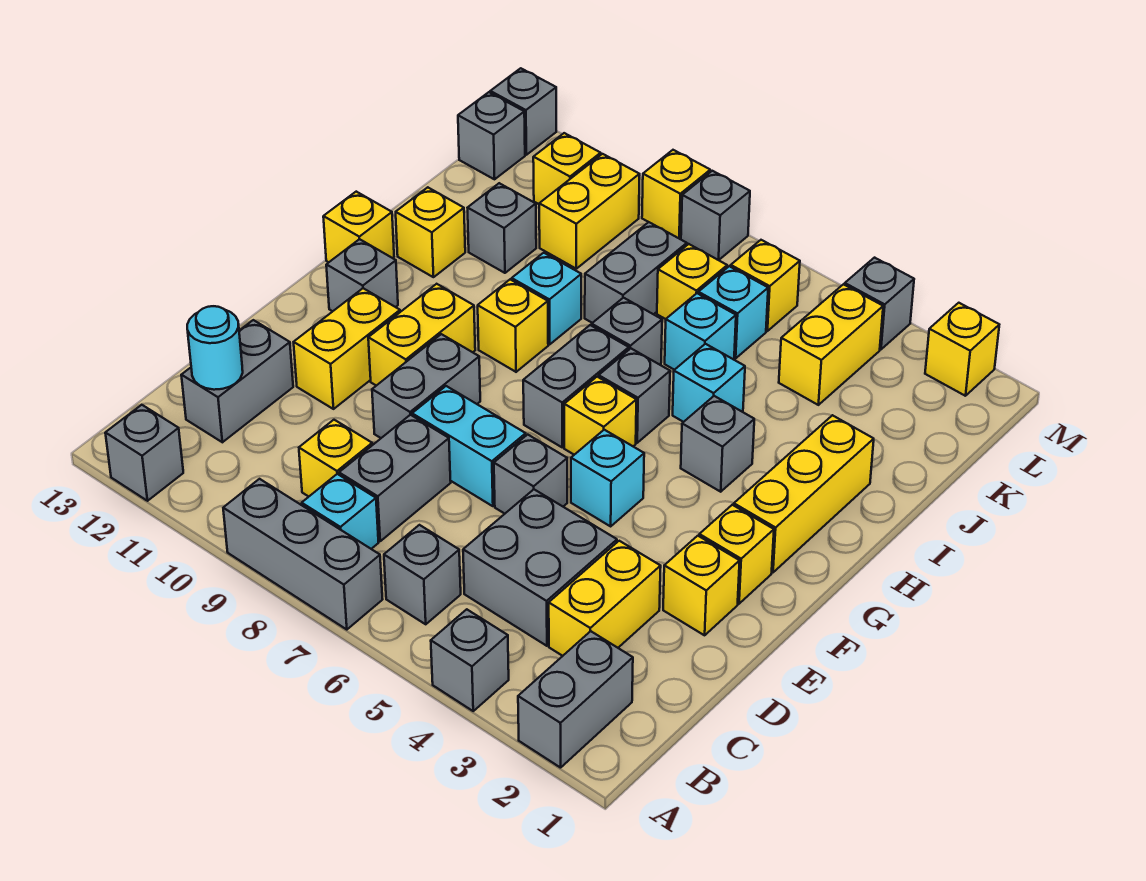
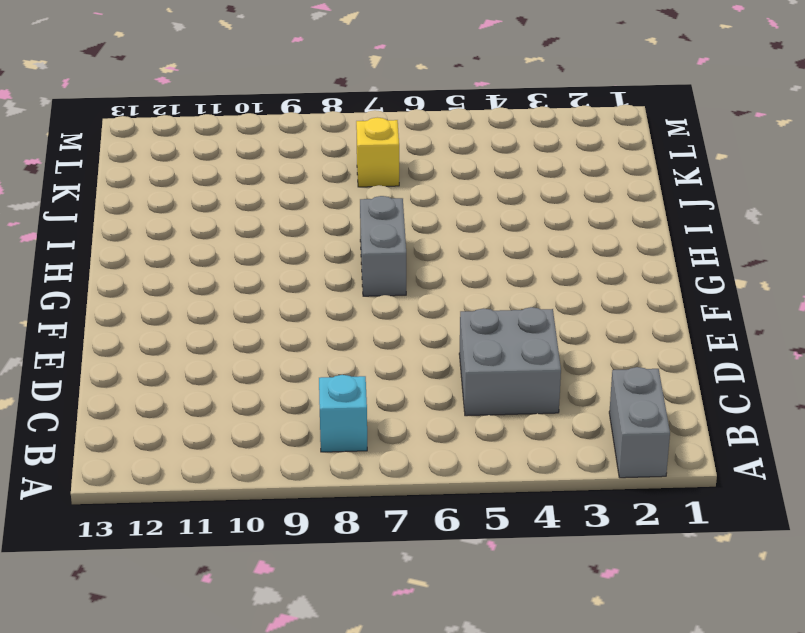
none -> grey 1x1 brick [431,609,509,711]
none -> grey 1x3 brick [223,479,383,630]
none -> grey 1x1 brick [105,405,183,501]
none -> grey 1x1 brick [384,525,461,624]

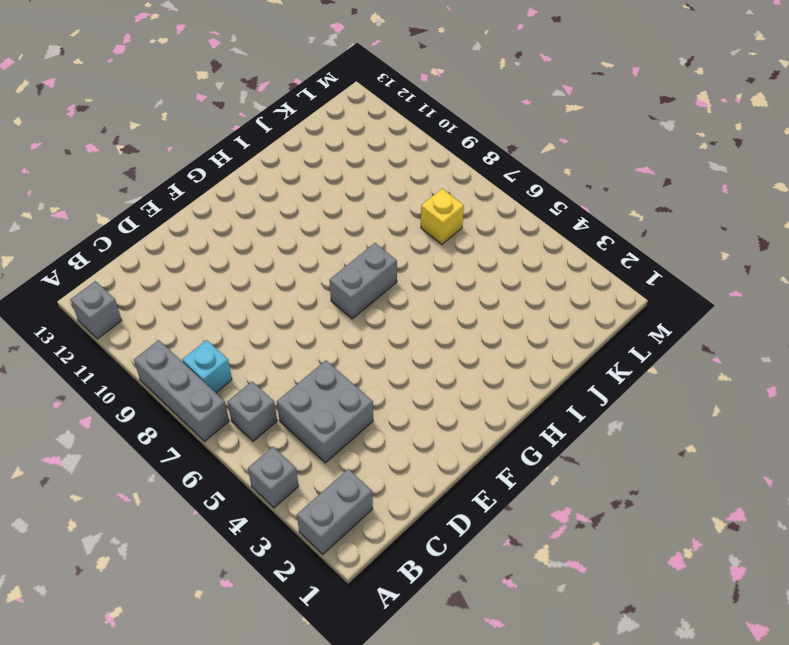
none -> yellow 1x2 brick [549,541,661,656]
none -> grey 1x2 brick [339,415,451,541]
none -> yellow 1x1 brick [299,420,372,497]
none -> grey 1x2 brick [181,320,293,442]

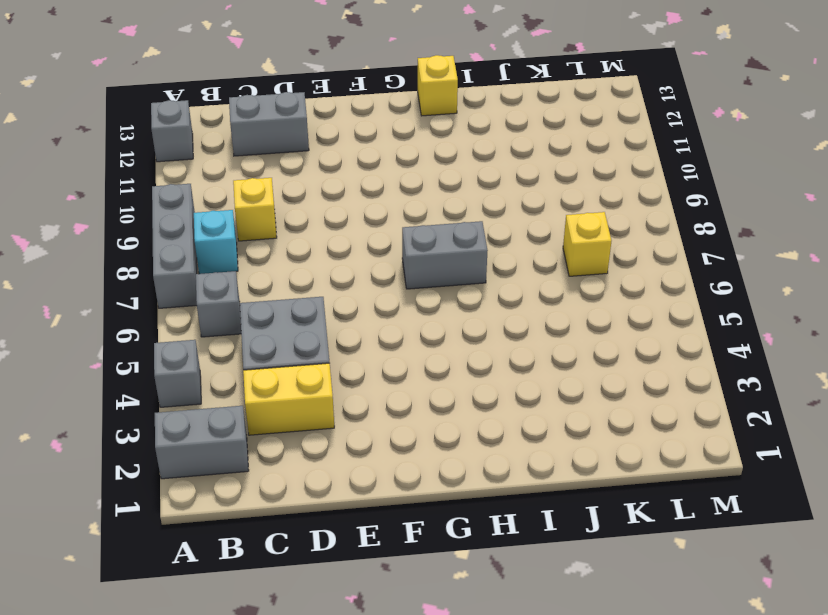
none -> grey 1x2 brick [339,415,451,541]
none -> yellow 1x1 brick [663,536,740,635]
none -> grey 1x1 brick [494,435,567,514]
none -> cyan 1x2 brick [412,386,526,506]

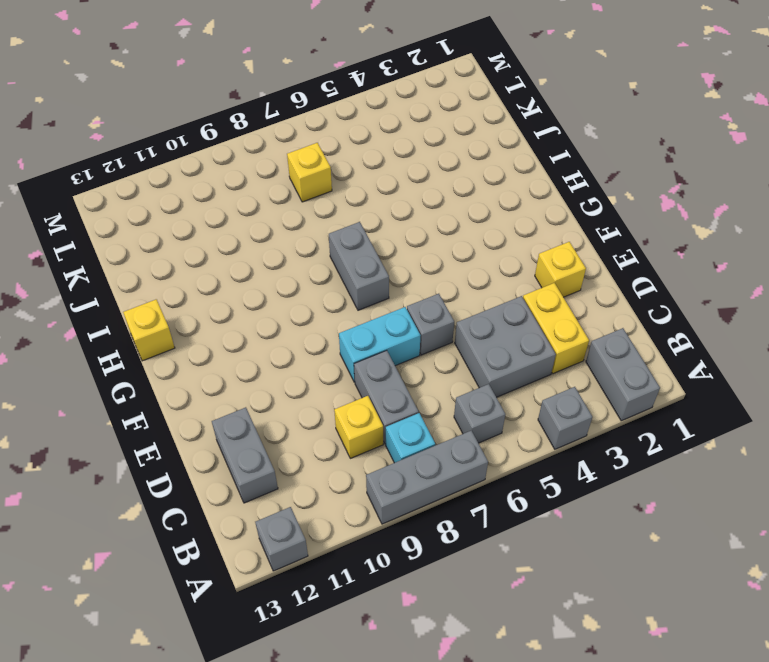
none -> grey 1x2 brick [372,334,480,438]
none -> yellow 1x2 brick [294,288,400,409]
none -> yellow 1x1 brick [699,505,774,604]
none -> cyan 1x1 brick [571,430,644,526]

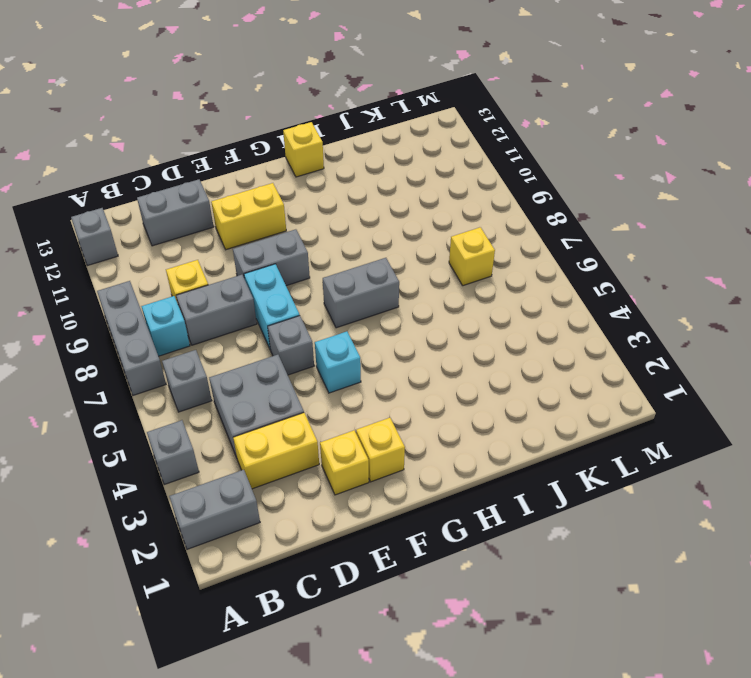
none -> yellow 1x2 brick [368,284,475,386]
none -> yellow 1x3 brick [734,415,874,572]
none -> yellow 1x1 brick [564,377,636,455]
none -> grey 1x1 brick [326,239,398,311]

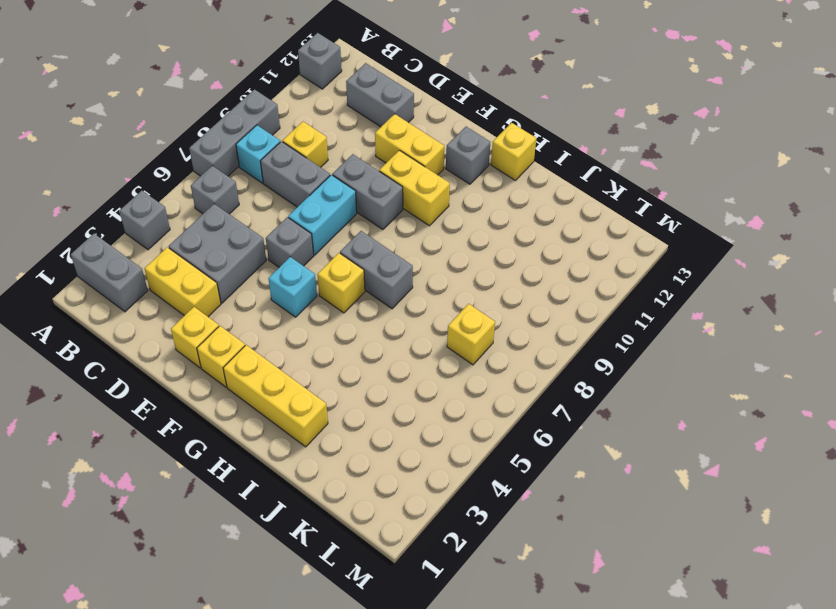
none -> grey 1x1 brick [681,396,754,492]
none -> grey 1x1 brick [599,348,670,443]
none -> yellow 1x1 brick [478,280,548,372]
none -> cyan 1x1 brick [673,344,745,422]

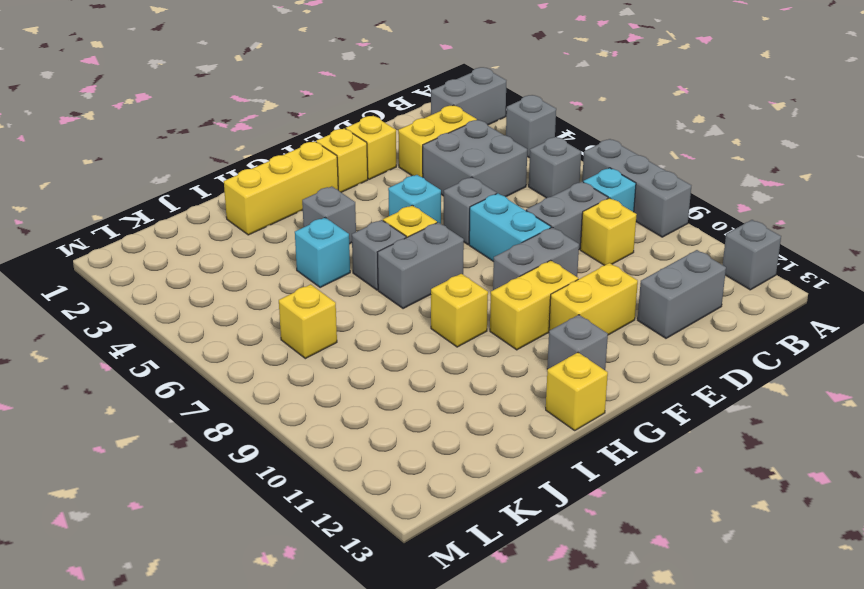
none -> grey 1x1 brick [592,298,662,365]
none -> cyan 1x1 brick [512,253,581,344]
none -> yellow 1x1 brick [396,187,465,277]
none -> cyan 1x1 brick [665,293,736,370]

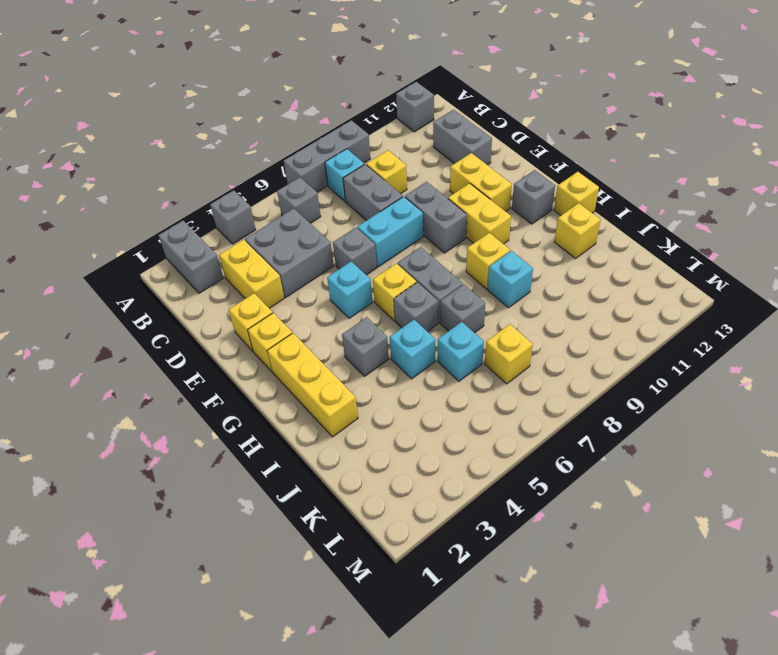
none -> grey 1x2 brick [585,222,687,323]
none -> grey 1x1 brick [468,183,536,273]
none -> yellow 1x2 brick [779,284,883,405]
none -> cyan 1x1 brick [698,266,768,358]

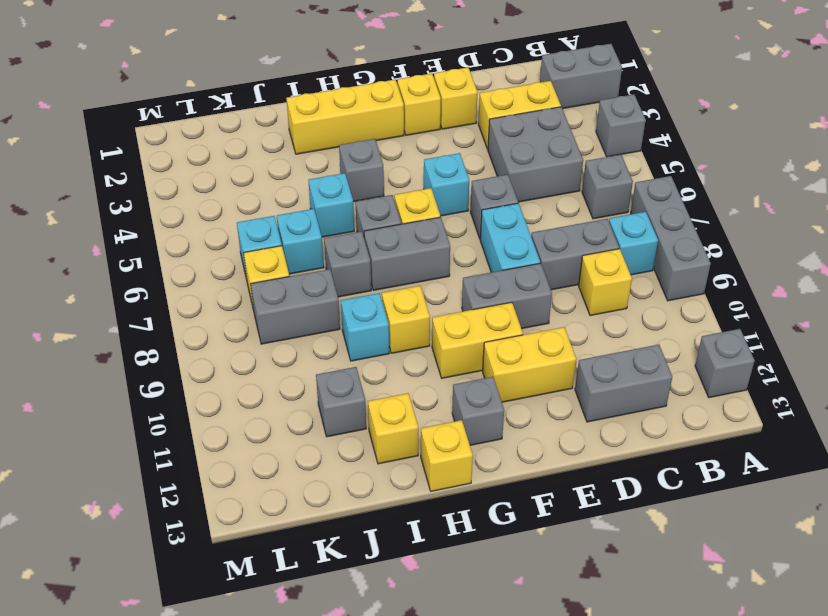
none -> yellow 1x2 brick [779,284,883,405]
none -> yellow 1x2 brick [539,154,640,269]
none -> yellow 1x1 brick [731,240,800,331]
none -> yellow 1x1 brick [533,133,601,204]

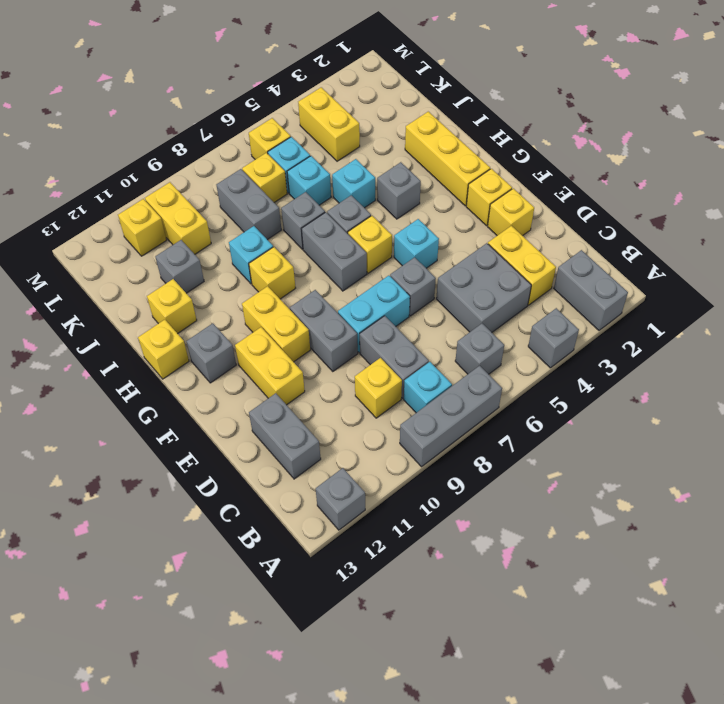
none -> grey 1x1 brick [458,92,525,179]
none -> yellow 1x1 brick [925,303,999,396]
none -> grey 1x1 brick [845,258,914,349]
none -> grey 1x1 brick [681,171,750,260]

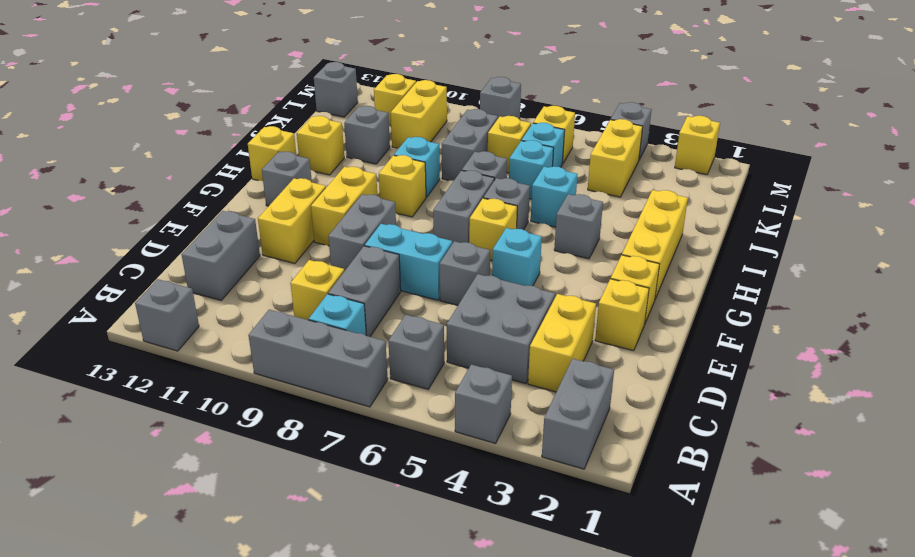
none -> yellow 1x1 brick [642,150,710,239]
none -> grey 1x1 brick [490,68,556,155]
none -> cyan 1x1 round brick [187,306,243,390]

